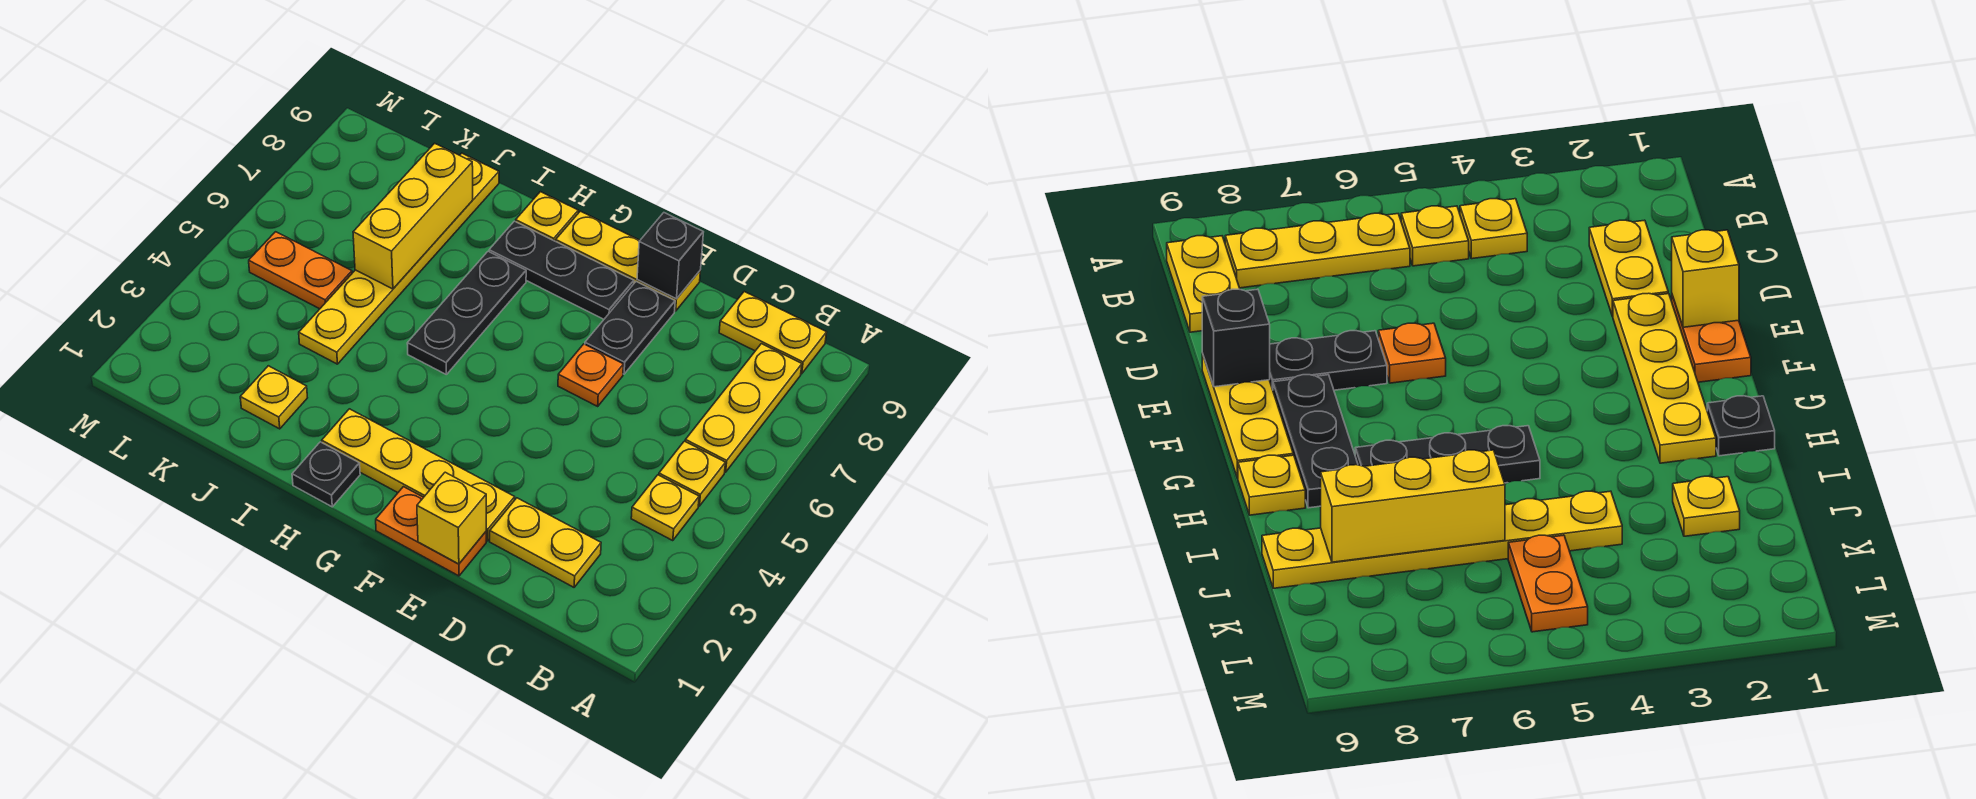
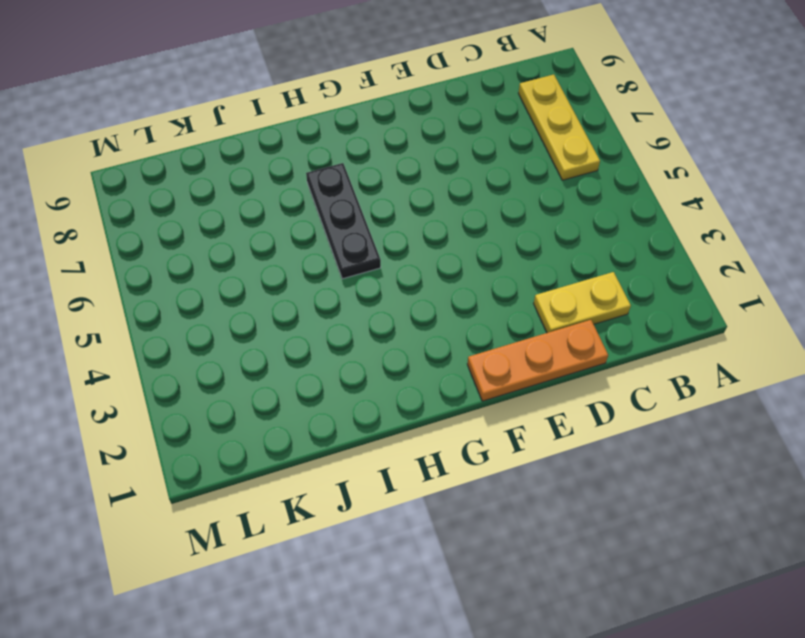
orange 1x3 plate [467,320,608,401] -> orange 1x2 plate [376,487,486,576]
none -> yellow 1x1 plate [631,475,699,541]
none -> yellow 1x1 plate [659,441,725,506]
none -> yellow 1x2 plate [719,292,827,374]

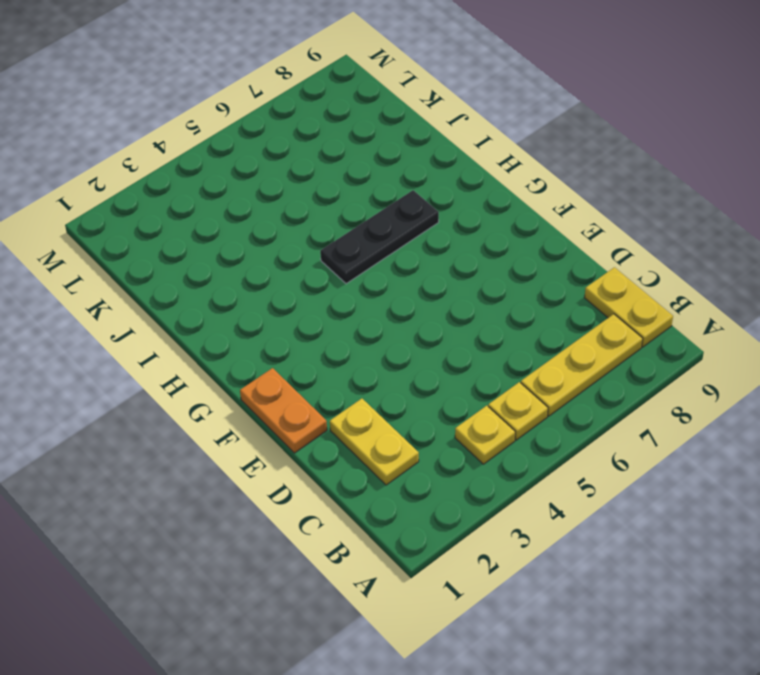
none -> yellow 1x4 plate [322,409,515,541]
none -> orange 1x1 plate [558,344,623,406]
none -> black 1x2 plate [585,282,675,374]

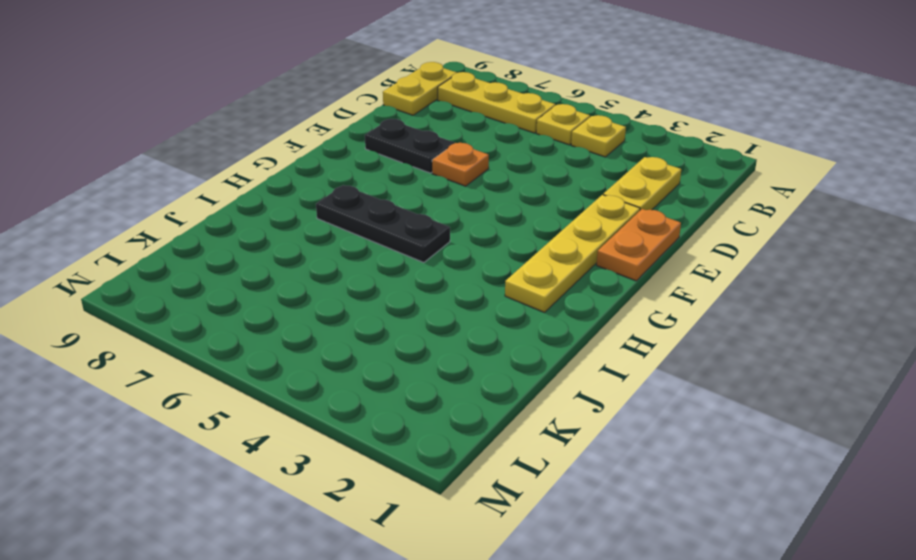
none -> yellow 1x3 plate [556,211,700,311]
none -> black 1x3 plate [489,221,634,319]
none -> black 1x1 plate [292,442,360,507]

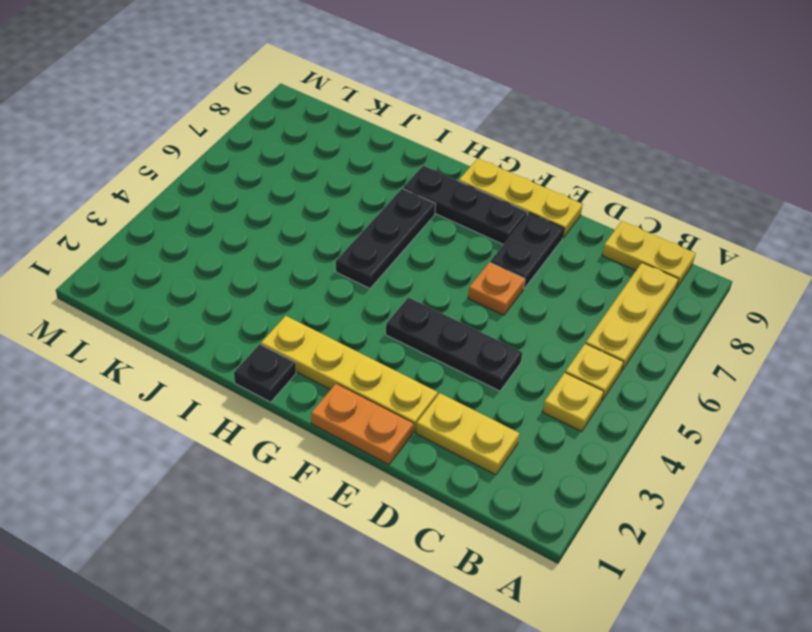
black 1x3 plate [386,298,522,391] -> none
none -> yellow 1x1 plate [516,192,578,241]
none -> yellow 1x1 plate [240,366,307,429]
none -> yellow 1x6 plate [299,153,499,364]

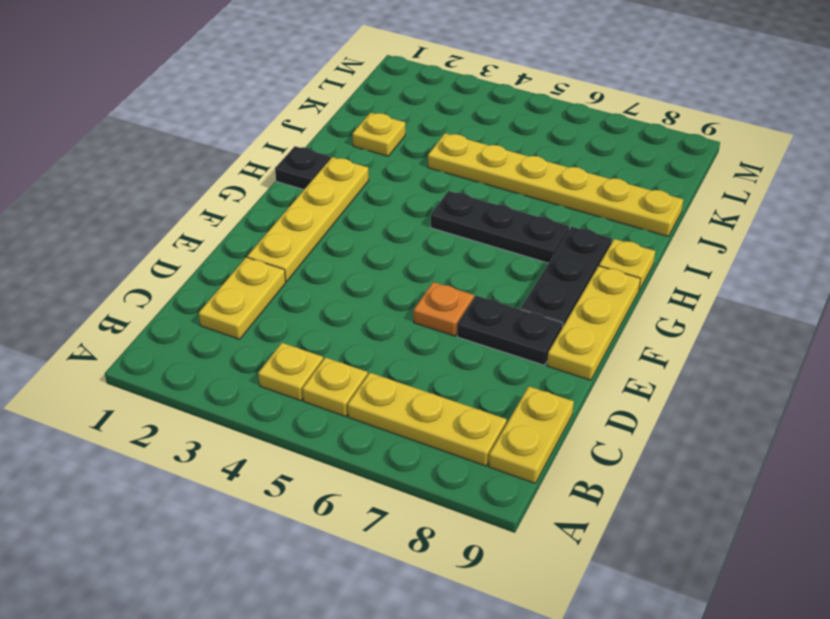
none -> orange 1x2 plate [376,487,486,576]
none -> orange 1x2 plate [249,232,352,309]
none -> yellow 1x1 brick [417,472,486,564]

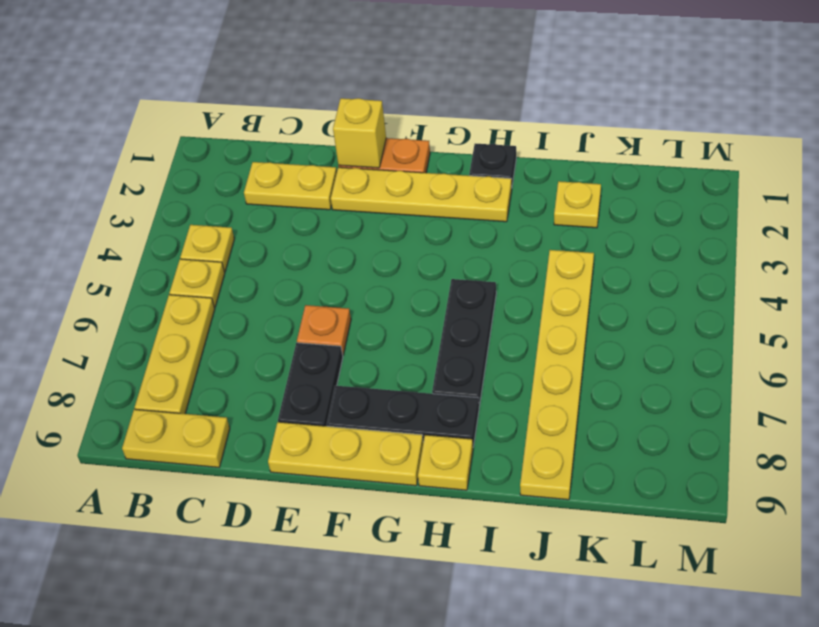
none -> orange 1x2 plate [249,232,352,309]
none -> black 1x1 brick [637,213,703,299]
none -> yellow 1x3 brick [353,143,473,289]

